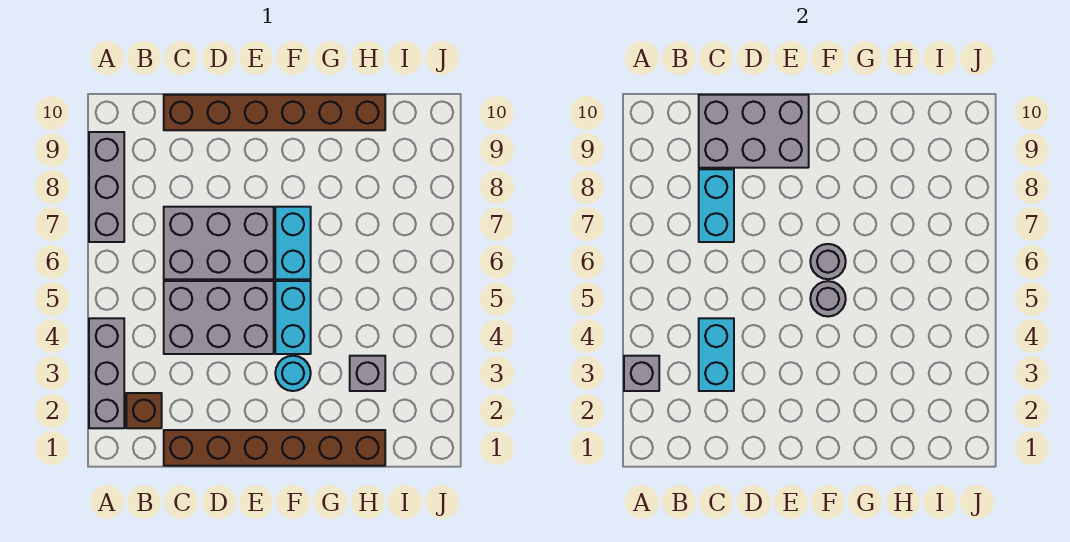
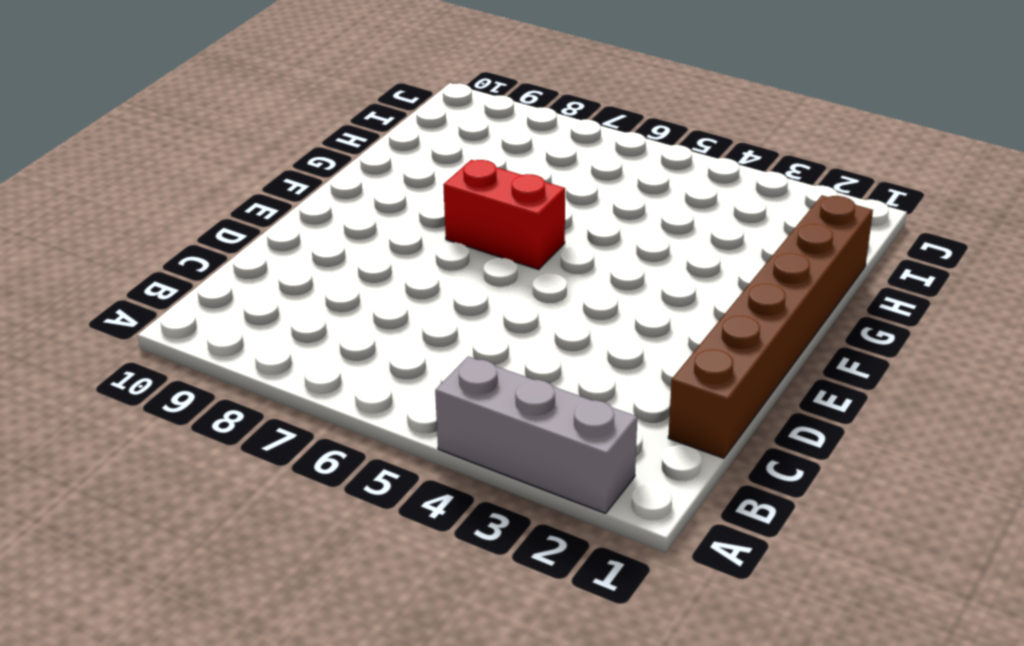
red 1x2 brick [443,160,565,269] -> cyan 1x2 brick [275,207,311,279]
none -> grey 1x3 brick [89,132,124,242]
none -> brown 1x1 brick [126,393,162,428]
none -> grey 2x3 brick [164,281,274,354]

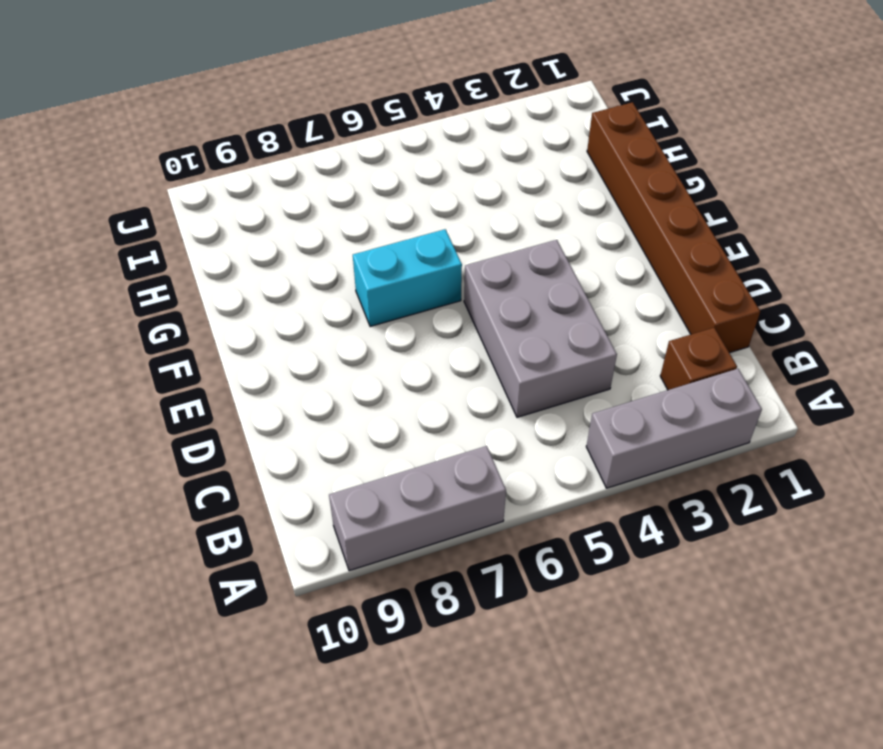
none -> grey 2x3 brick [164,207,274,279]
none -> brown 1x6 brick [164,95,385,130]
none -> cyan 1x1 round brick [275,356,311,391]

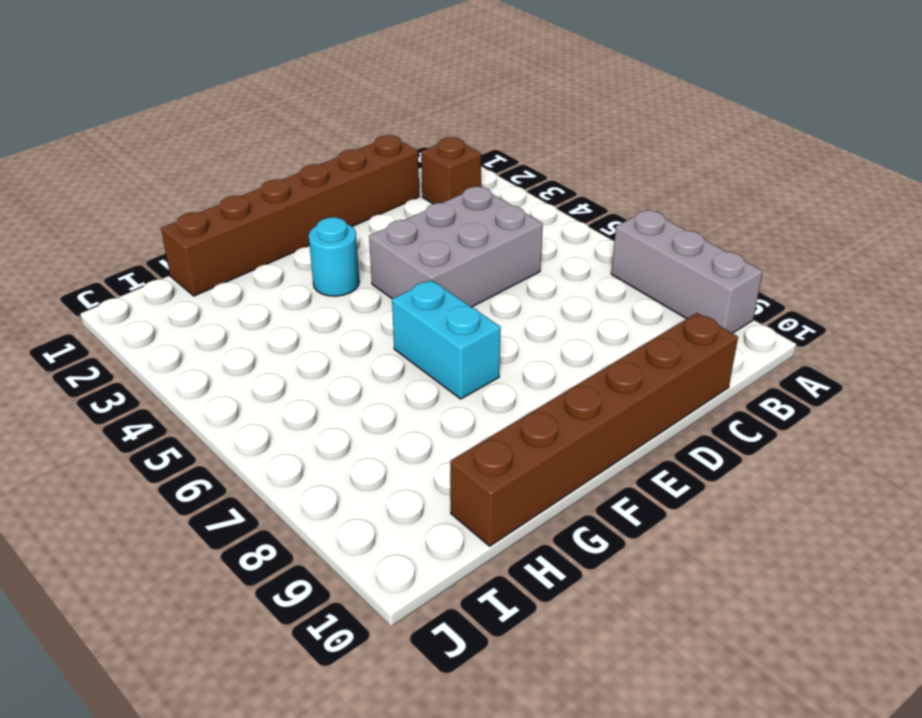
none -> grey 1x3 brick [89,318,124,428]
none -> grey 2x3 brick [164,207,274,279]
none -> cyan 1x2 brick [275,281,311,354]

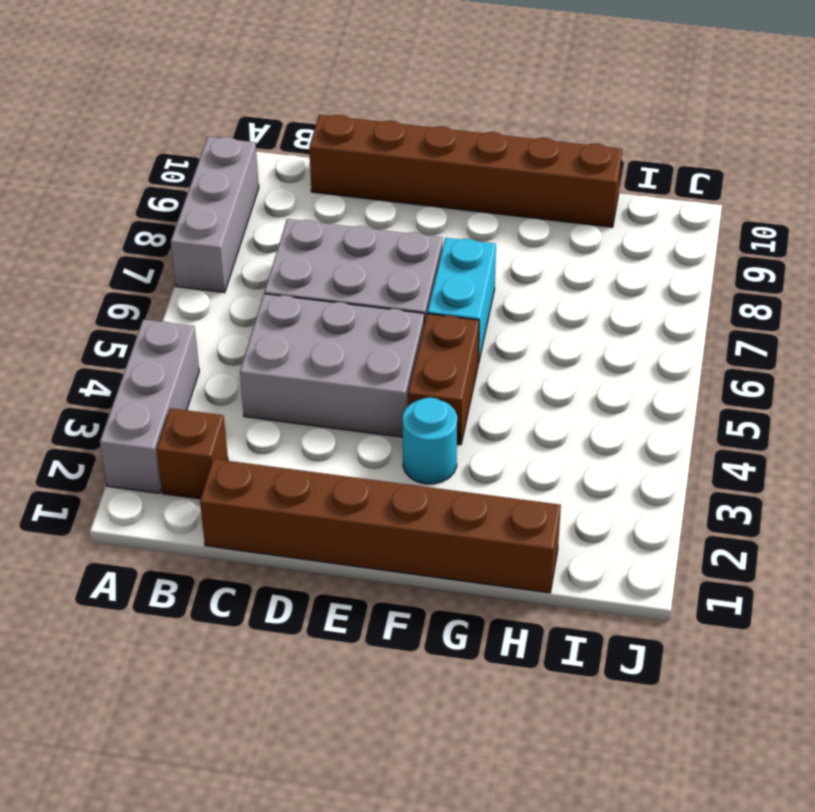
brown 1x2 brick [408,314,479,445] -> cyan 1x2 brick [275,281,311,354]
none -> grey 1x1 brick [350,356,385,391]
none -> grey 1x1 brick [624,356,659,391]
none -> cyan 1x2 brick [699,318,734,391]

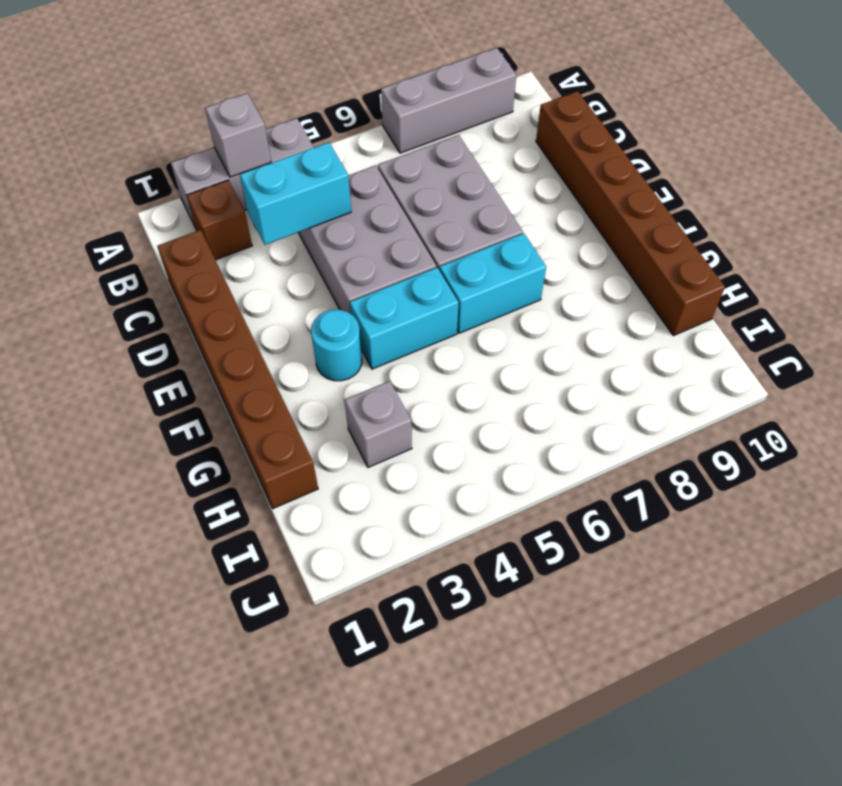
none -> cyan 1x2 brick [699,169,734,242]
none -> grey 2x3 brick [699,95,809,168]
none -> grey 1x1 round brick [810,281,846,317]

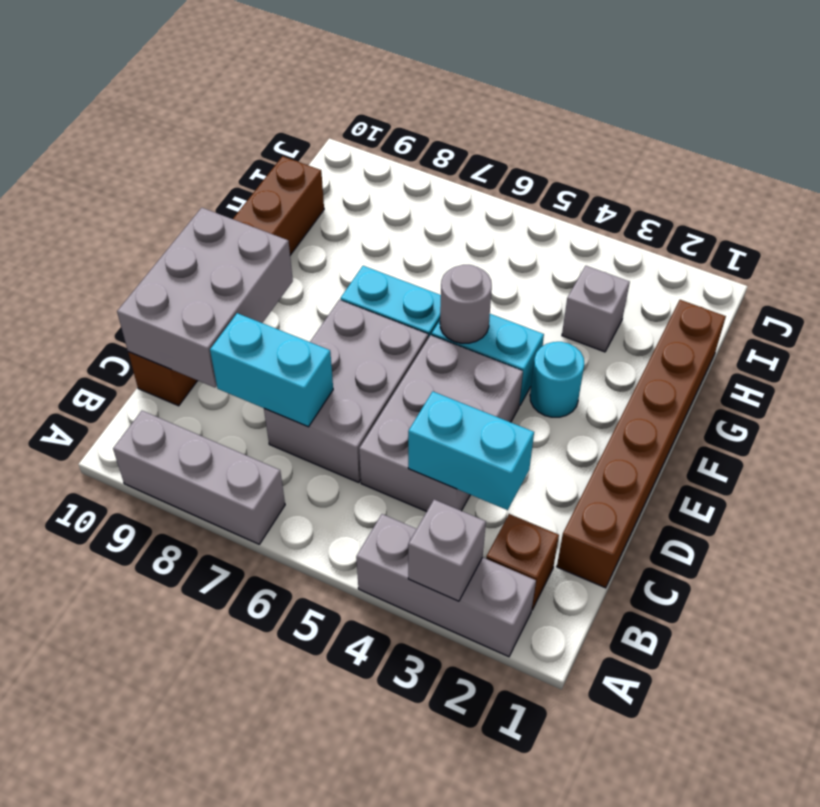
none -> grey 1x1 round brick [810,244,846,279]

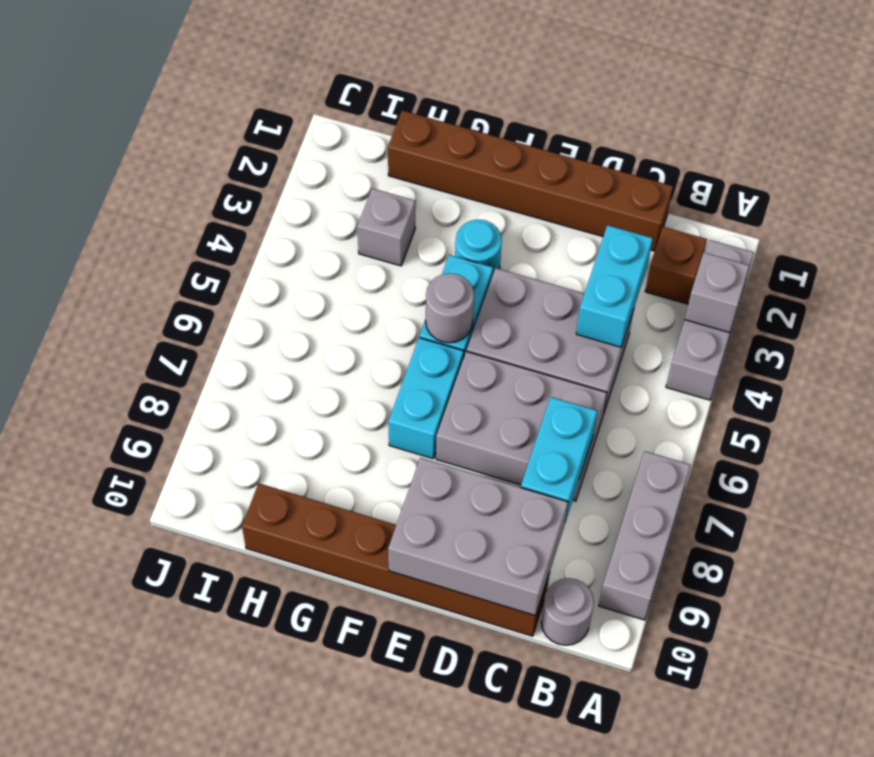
grey 1x1 round brick [541,578,594,645] -> grey 1x1 round brick moved to [810,244,846,279]

